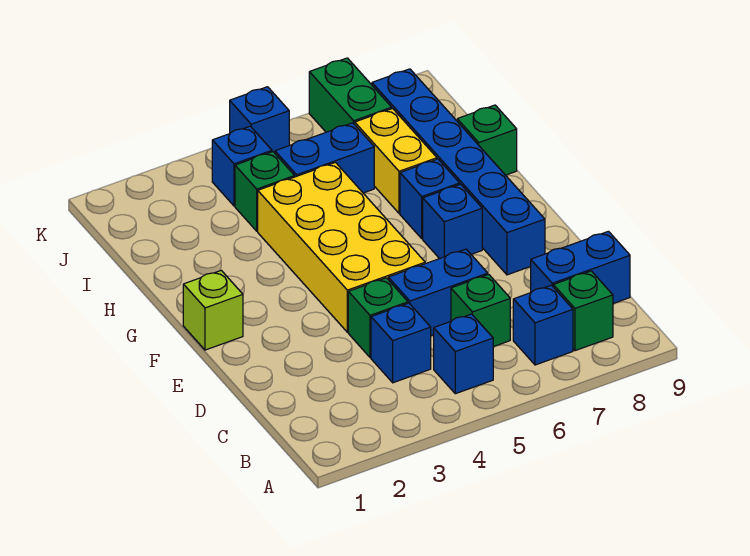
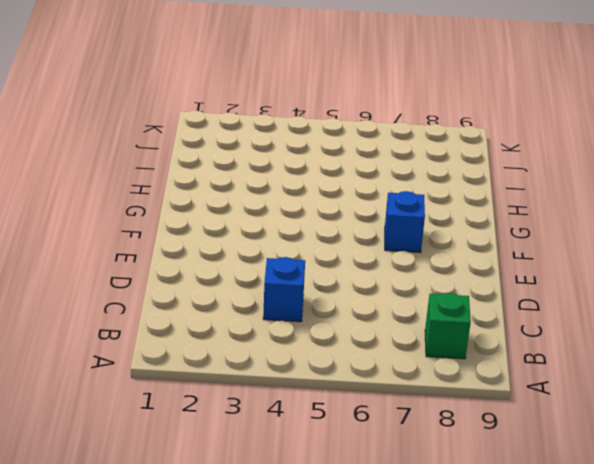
none -> blue 1x1 brick [434,314,493,394]
none -> blue 1x1 brick [513,285,573,365]
none -> green 1x1 brick [451,274,510,347]

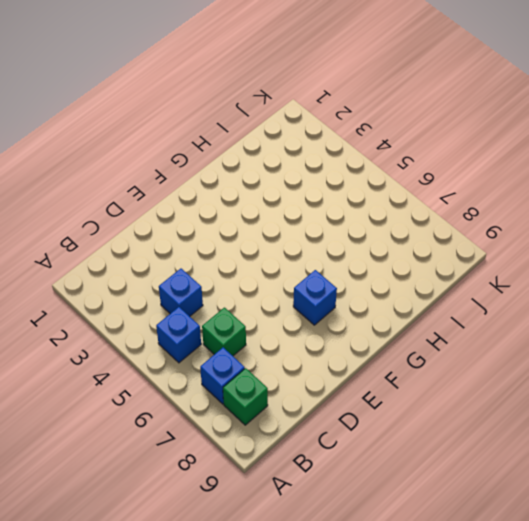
none -> blue 1x2 brick [531,231,630,303]
none -> green 1x1 brick [348,278,408,358]
none -> blue 1x2 brick [388,249,488,336]

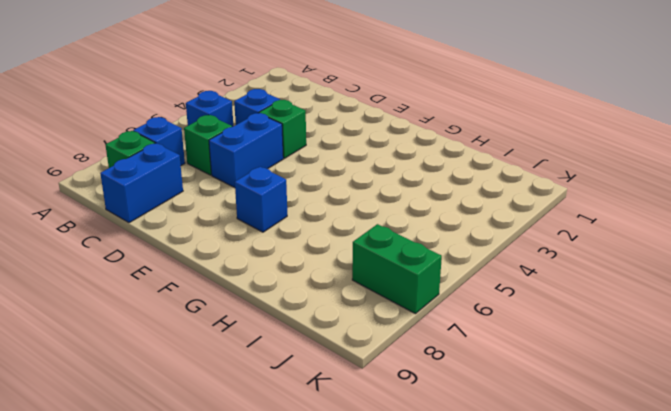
none -> yellow 2x4 brick [258,163,425,332]
none -> blue 1x6 brick [372,69,545,275]
none -> lime 1x1 brick [183,270,243,350]

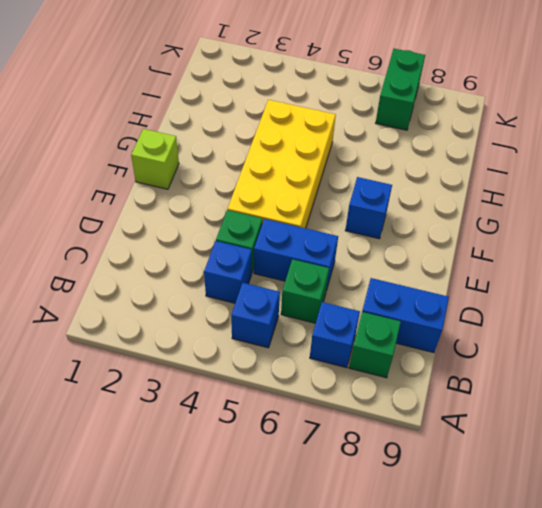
none -> blue 1x6 brick [372,69,545,275]
none -> blue 1x1 brick [400,159,460,239]
none -> yellow 1x2 brick [355,109,437,213]

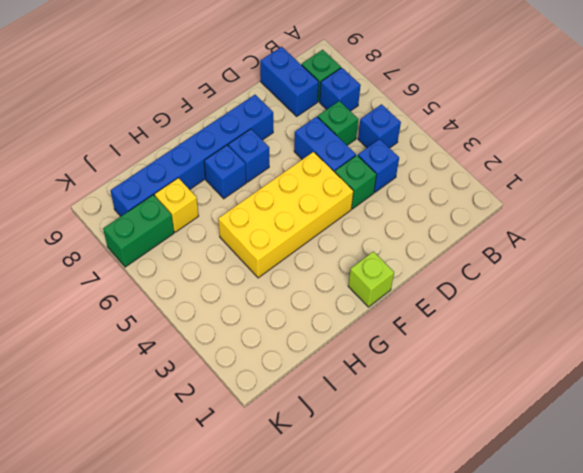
yellow 1x1 brick [155,178,199,232] -> yellow 1x2 brick [355,109,437,213]
none -> green 1x1 brick [457,105,517,175]
none -> green 1x1 brick [235,152,295,231]
none -> blue 1x2 brick [275,123,374,193]

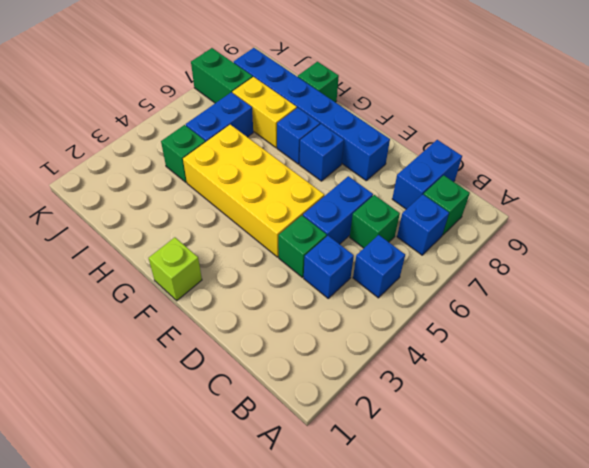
none -> blue 1x1 brick [212,126,272,206]
none -> blue 1x1 brick [230,87,289,153]

